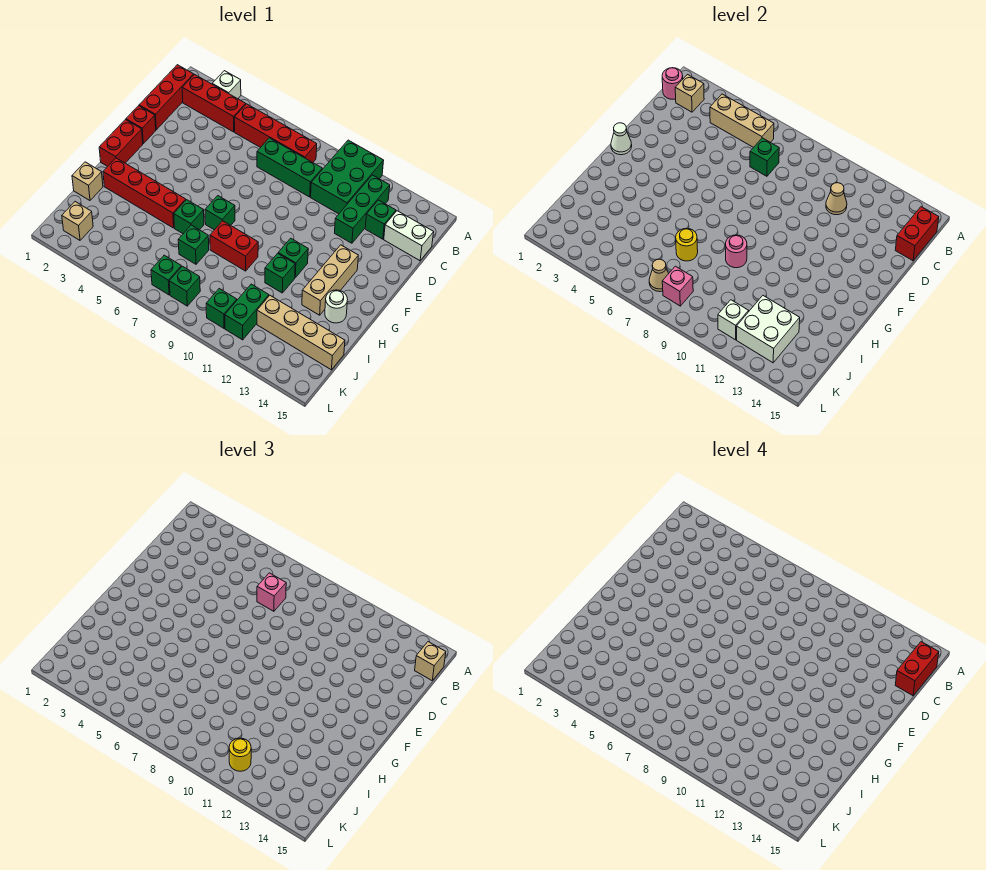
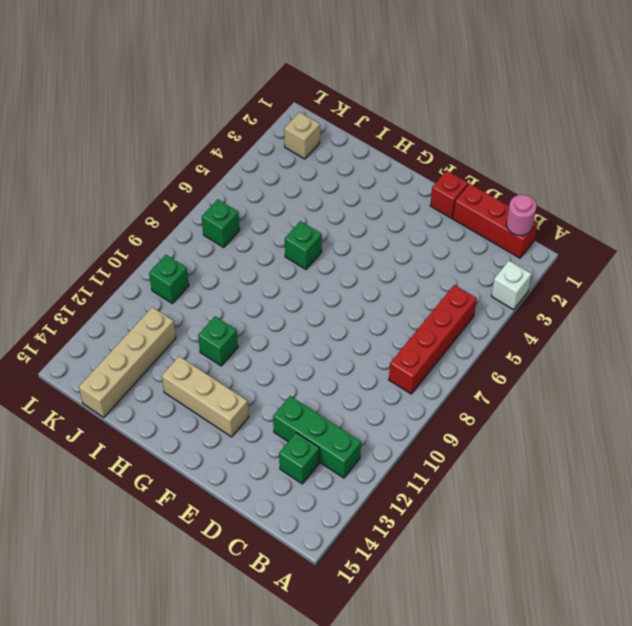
none -> green 2x3 brick [311,140,384,214]
none -> red 1x3 brick [182,75,246,132]
none -> green 1x3 brick [257,138,322,197]
none -> white 1x2 brick [384,211,434,261]

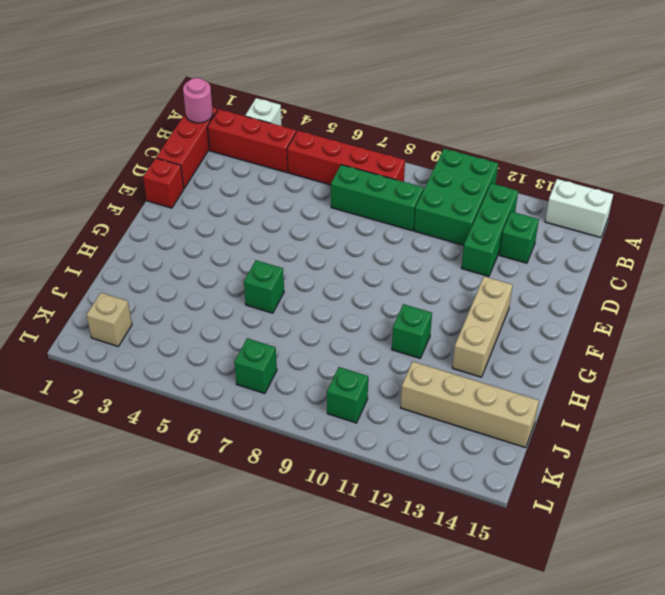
white 1x2 brick [545,179,613,238] -> white 1x2 brick moved to [384,211,434,261]
none -> red 1x2 brick [99,120,143,166]
none -> green 1x1 brick [205,196,235,230]
none -> green 1x1 brick [278,238,308,277]
none -> red 1x4 brick [103,158,186,228]

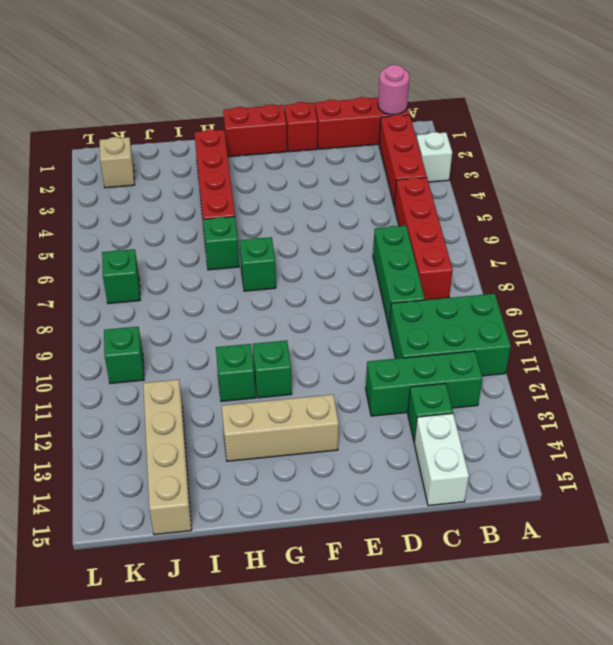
none -> red 1x2 brick [210,221,258,271]
none -> white 1x1 round brick [325,290,348,323]
none -> tan 1x1 brick [72,162,103,200]
none -> green 1x1 brick [178,225,209,264]

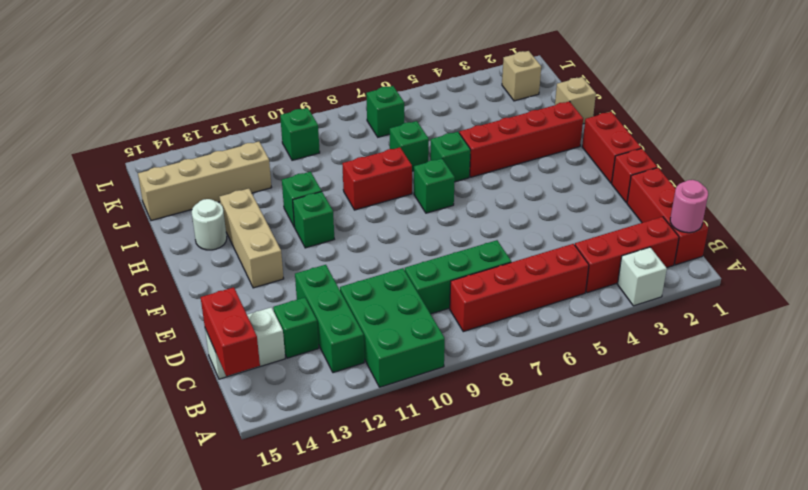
none -> green 1x2 brick [225,284,269,340]
none -> green 1x1 brick [169,266,200,306]
none -> tan 1x1 brick [675,75,704,112]
none -> tan 1x3 brick [710,94,774,148]

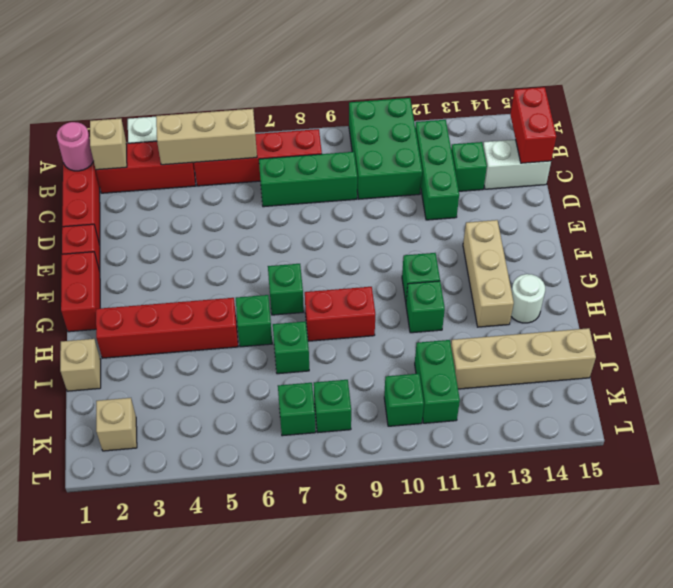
none -> green 1x1 brick [750,138,779,176]
none -> tan 1x1 cone [826,183,847,215]
none -> white 1x1 cone [611,123,632,155]
none -> pink 1x1 round brick [725,235,747,268]

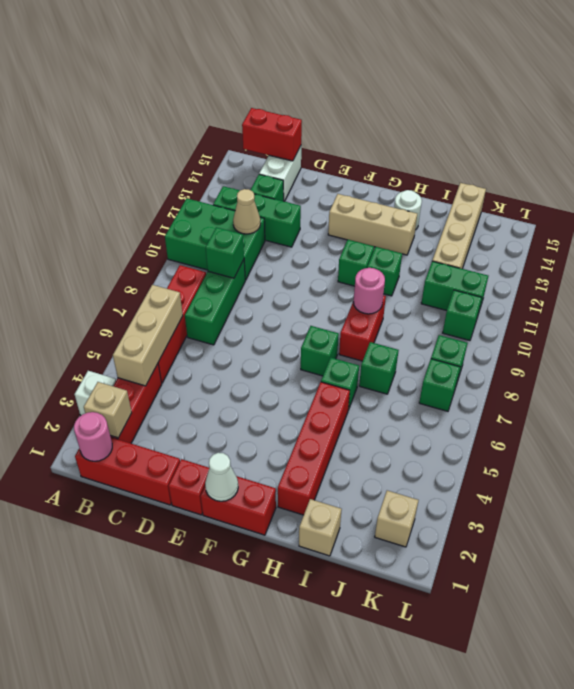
green 1x1 brick [206,227,244,278] -> green 1x1 brick moved to [750,138,779,176]
none -> yellow 1x1 round brick [676,228,698,261]
none -> white 2x2 brick [737,296,800,363]
none -> tan 1x1 cone [649,259,669,292]
none -> pink 1x1 brick [662,266,693,306]

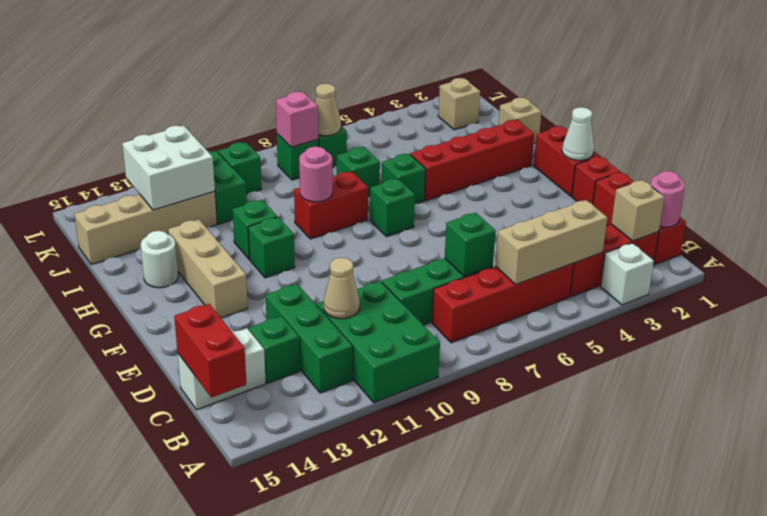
none -> yellow 1x1 round brick [676,228,698,261]
none -> white 1x1 brick [718,300,749,340]
none -> tan 1x1 brick [415,642,446,680]
none -> pink 1x1 brick [257,573,286,611]

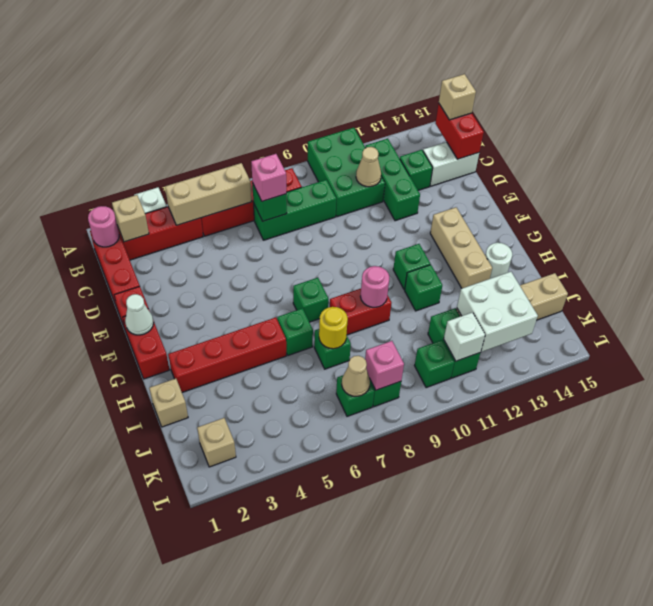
none -> yellow 1x1 round brick [229,738,251,771]
none -> red 1x2 brick [895,642,939,696]

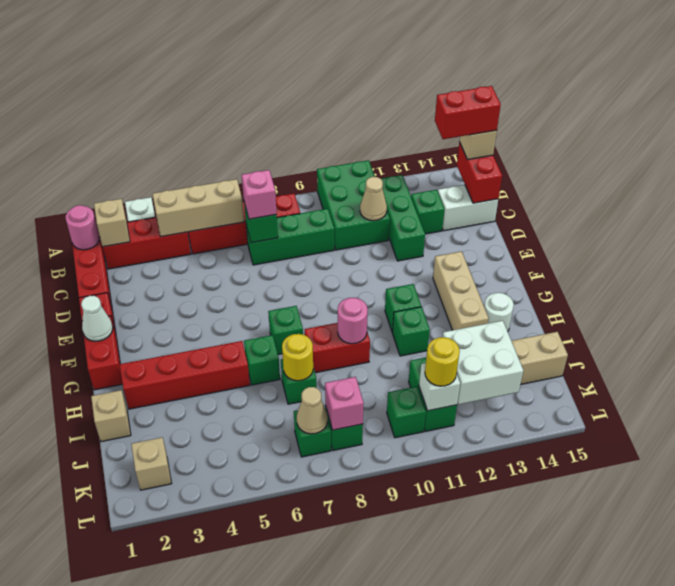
red 1x2 brick [435,86,501,139] -> red 1x2 brick turned to [895,642,939,696]

